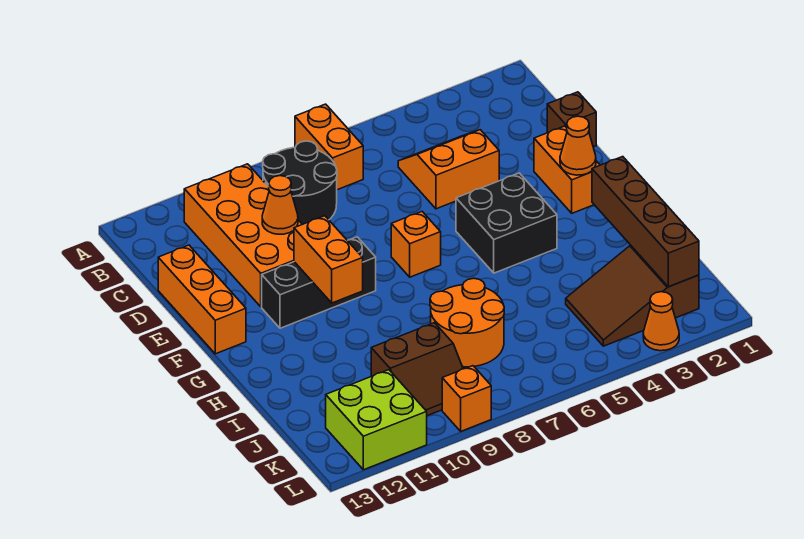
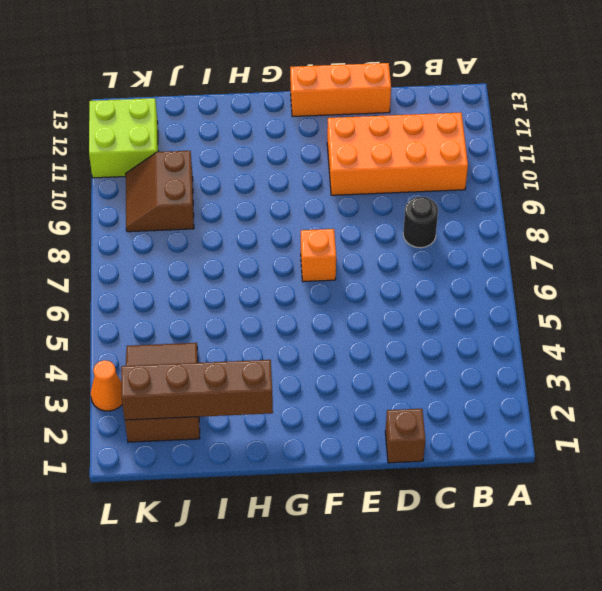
black 1x1 round brick [403,197,438,248] -> black 2x2 round brick [263,141,337,224]
none -> orange 1x2 brick [295,104,363,190]
none -> orange 2x2 slope [398,130,499,209]
none -> orange 1x2 brick [534,126,600,213]

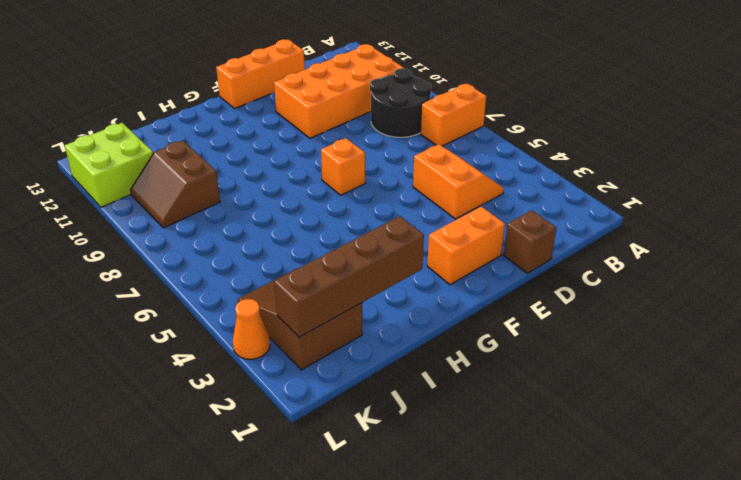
none -> black 2x2 brick [456,173,557,273]
none -> black 1x3 brick [262,237,376,328]
none -> orange 2x2 round brick [430,278,504,367]

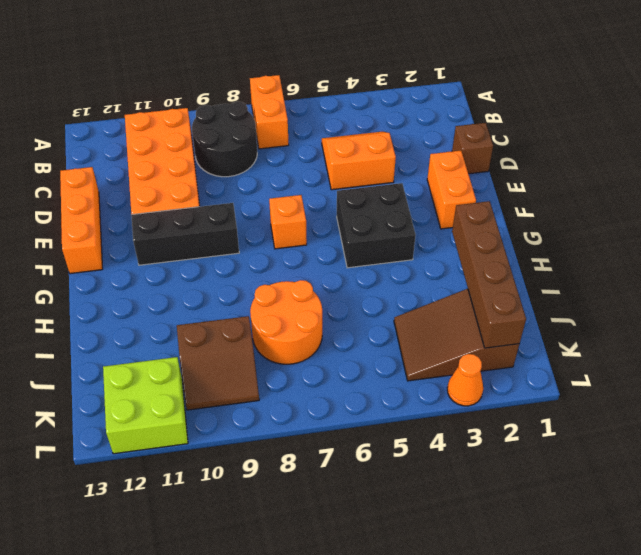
none -> orange 1x1 brick [442,366,491,431]
none -> orange 1x1 cone [262,176,298,234]
none -> orange 1x1 cone [560,116,596,175]

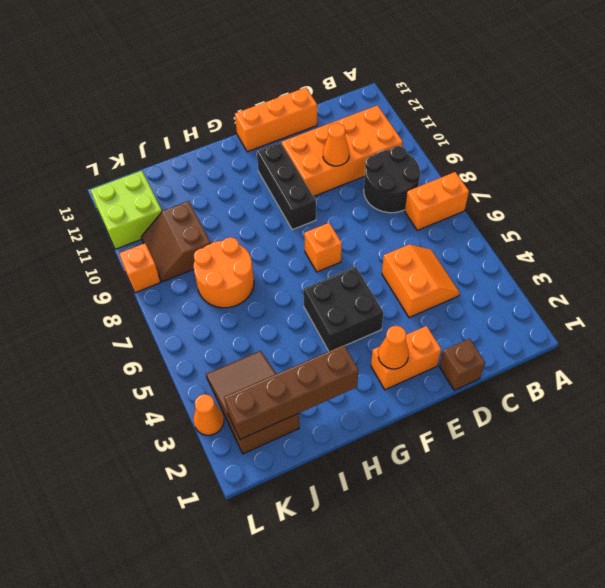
none -> orange 1x2 brick [294,216,363,303]

